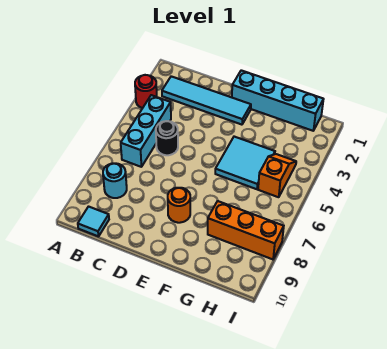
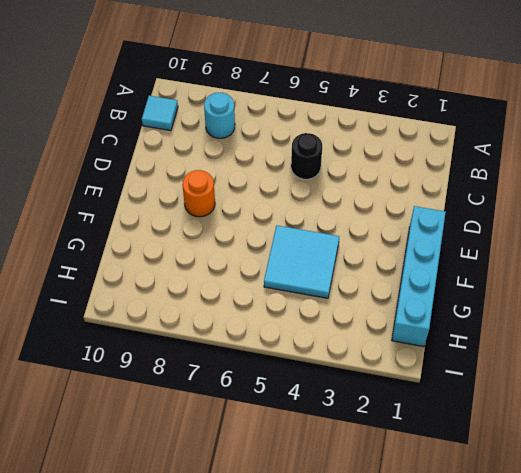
none -> red 1x1 round brick [135,75,157,108]
none -> cyan 1x4 tile [162,76,251,125]

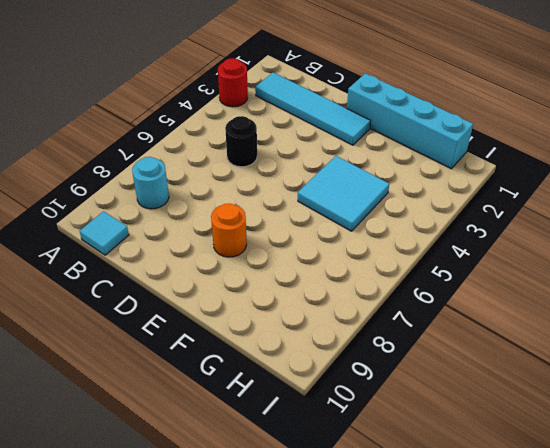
none -> cyan 1x3 brick [121,95,171,167]
none -> orange 1x3 brick [208,201,284,259]

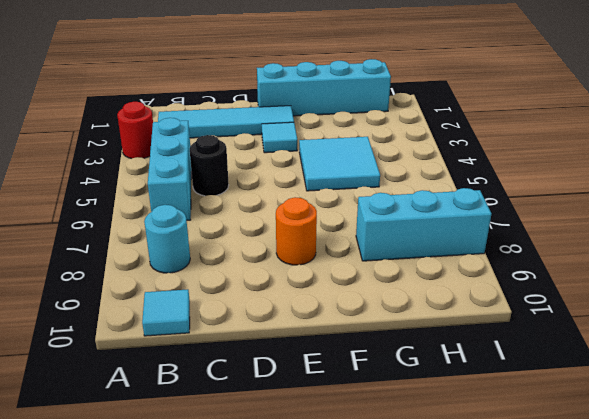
cyan 1x1 tile [262,122,297,153] -> none
cyan 1x3 brick [356,188,491,261] -> orange 1x3 brick [208,201,284,259]
none -> orange 1x2 slope [258,154,296,197]

